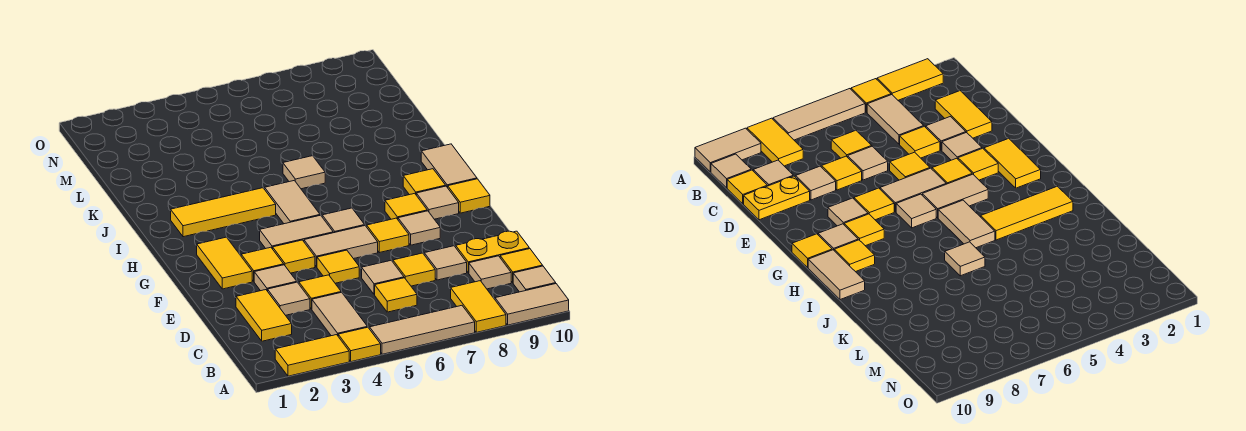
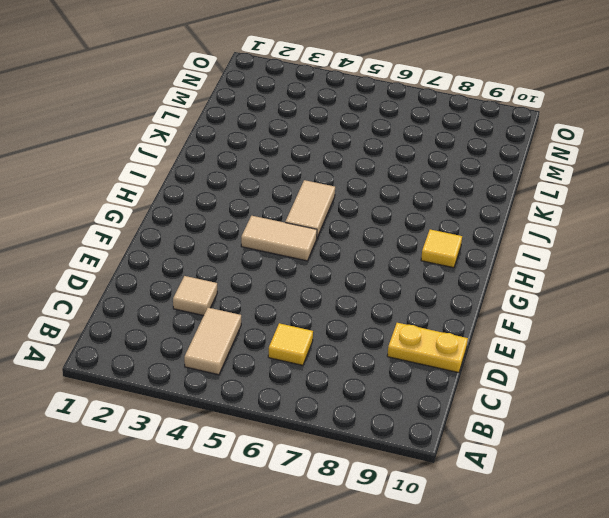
none -> yellow 1x2 tile [275,335,349,376]
none -> yellow 1x1 tile [338,327,381,362]
none -> tan 1x3 tile [370,306,475,354]
none -> yellow 1x2 tile [451,281,506,332]

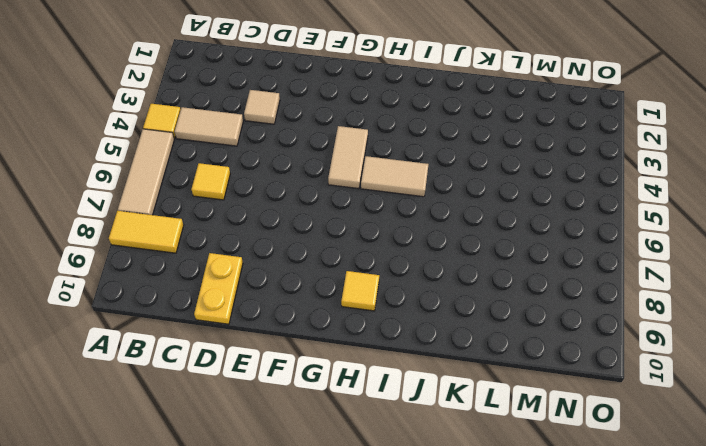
none -> yellow 1x2 tile [275,335,349,376]
none -> tan 1x2 tile [495,284,569,325]
none -> tan 1x1 tile [513,266,556,292]
none -> yellow 1x2 tile [236,290,292,341]

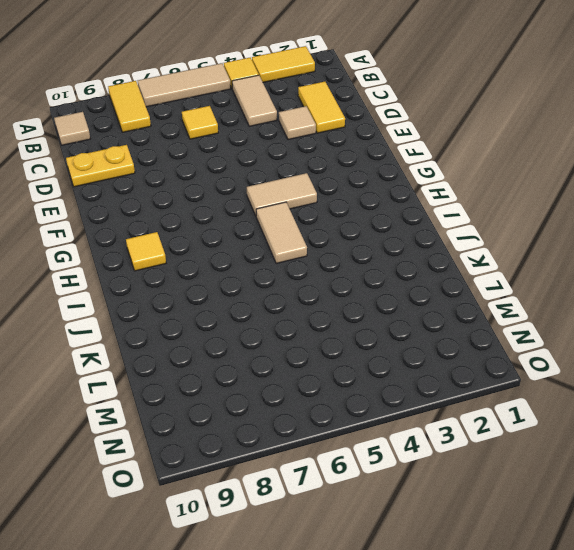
none -> tan 1x2 tile [495,284,569,325]
none -> tan 1x1 tile [469,256,511,289]
none -> yellow 1x1 tile [500,249,543,283]
none -> yellow 1x1 tile [299,275,341,309]

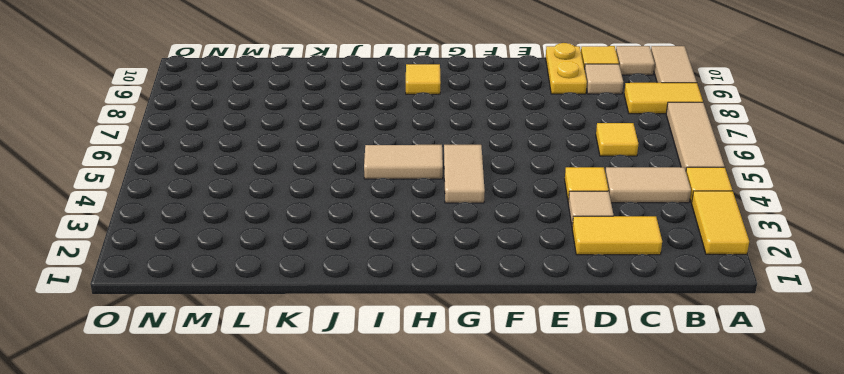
none -> tan 1x1 tile [362,260,404,295]
none -> yellow 1x1 tile [393,253,435,286]
none -> tan 1x1 tile [424,246,467,280]
none -> tan 1x1 tile [254,265,297,291]

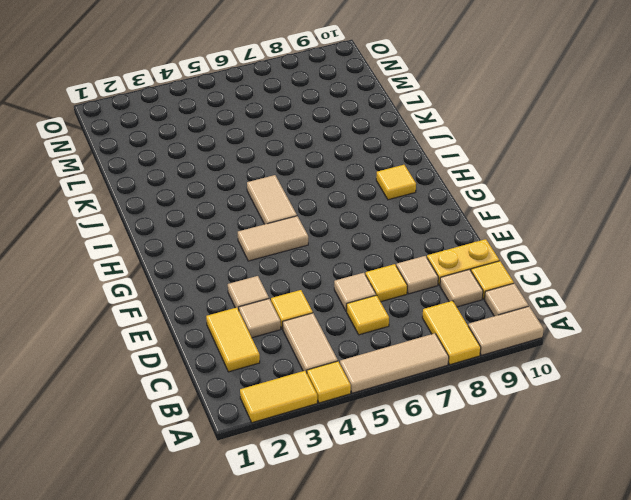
none -> yellow 1x1 tile [317,250,359,283]
none -> yellow 1x2 tile [197,237,252,289]
none -> yellow 1x1 tile [241,247,284,281]
none -> yellow 1x1 tile [273,240,315,273]

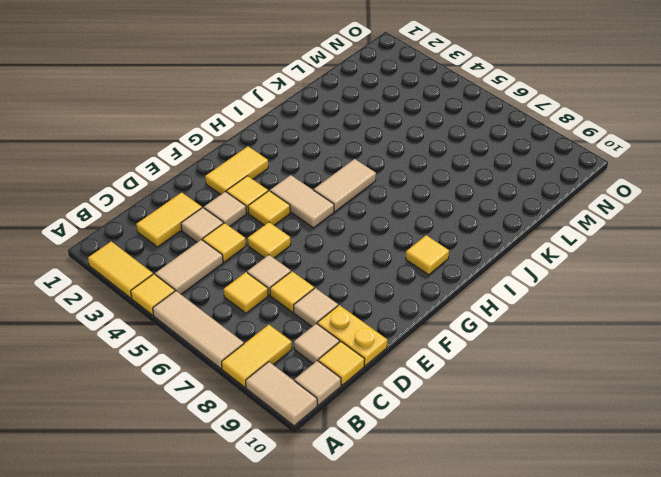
none -> tan 1x2 tile [304,226,378,267]
none -> yellow 1x1 tile [367,218,409,253]
none -> tan 1x1 tile [398,211,440,245]
none -> tan 1x1 tile [322,208,365,233]

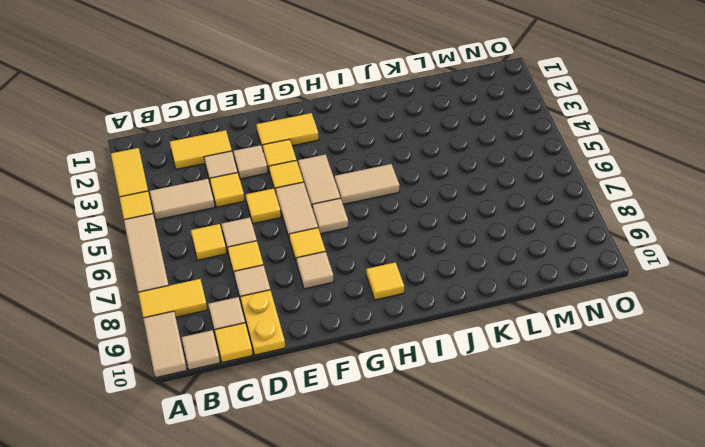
none -> yellow 1x1 tile [385,193,427,219]
none -> tan 1x1 tile [416,186,459,219]
none -> yellow 1x1 tile [448,179,490,213]
none -> tan 1x2 tile [421,144,477,188]

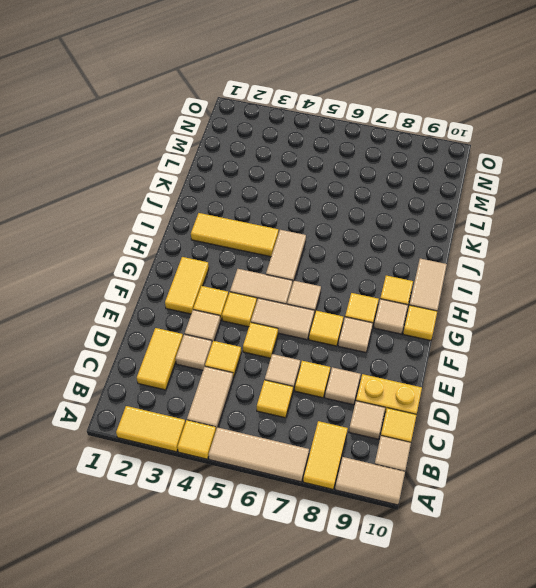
none -> tan 1x1 tile [283,156,325,189]

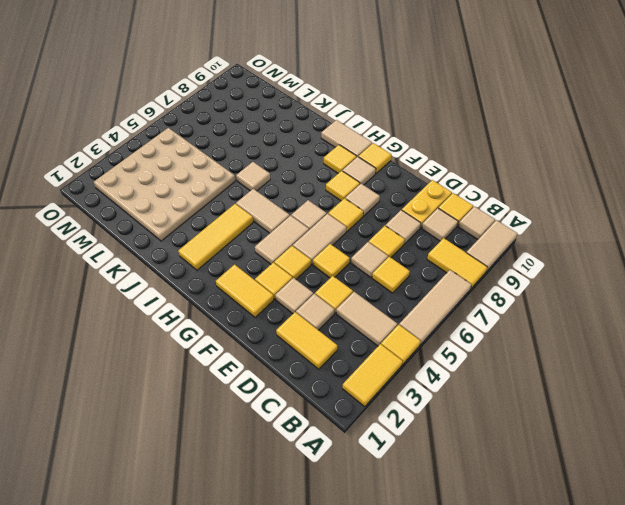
tan 4x4 plate [94,128,235,241] -> none

